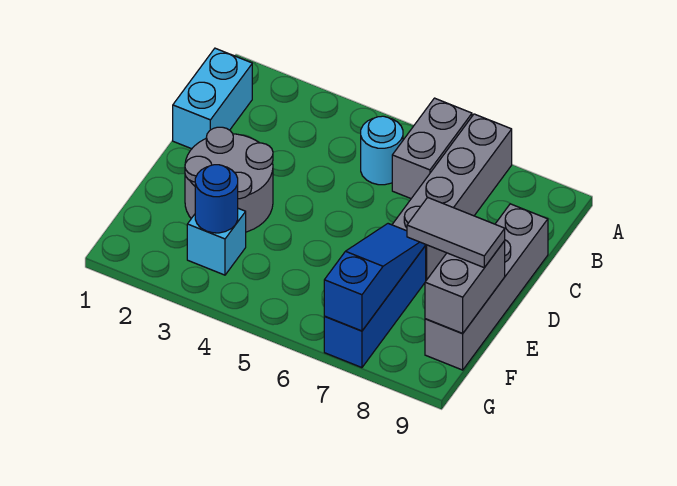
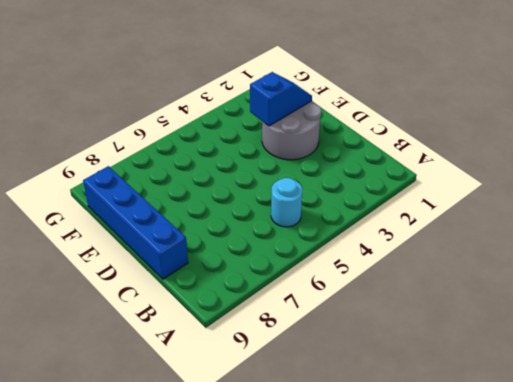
blue 1x4 brick [83,166,188,279] -> grey 1x4 brick [425,204,548,370]
blue 1x2 slope [250,72,312,126] -> none
none -> grey 1x2 brick [392,98,472,198]
none -> grey 1x4 brick [392,114,512,280]
none -> cyan 1x2 brick [173,48,252,149]

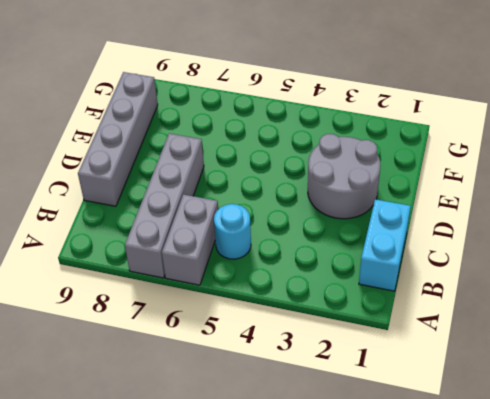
none -> blue 1x3 brick [324,246,426,368]
none -> cyan 1x1 brick [187,208,246,275]
none -> blue 1x3 slope [324,224,426,331]

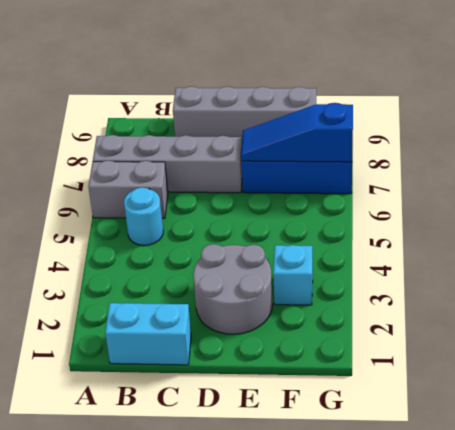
none -> grey 1x2 brick [425,241,505,333]
none -> blue 1x1 round brick [195,165,238,233]
none -> grey 1x2 tile [407,197,505,267]

